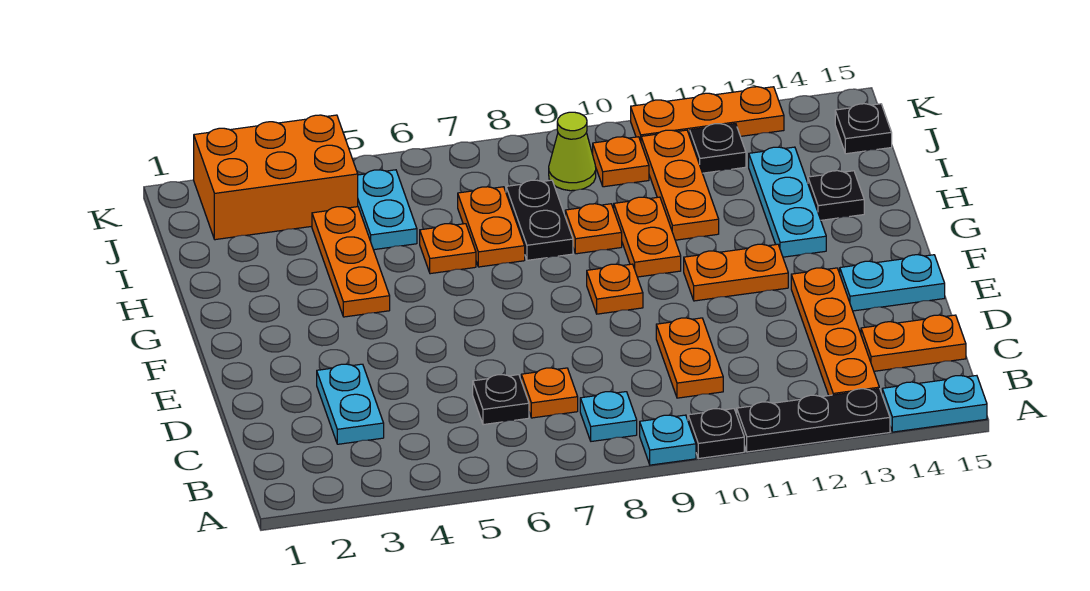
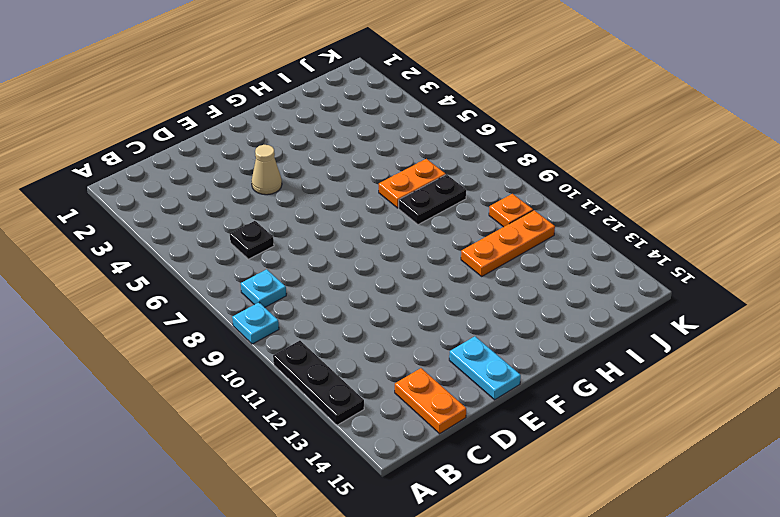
tan 1x1 cone [252,145,282,195] -> none
none -> black 1x1 plate [688,409,744,459]
none -> cyan 1x2 plate [882,376,987,432]
none -> orange 1x4 plate [791,268,879,396]
none -> cyan 1x2 plate [317,364,384,444]

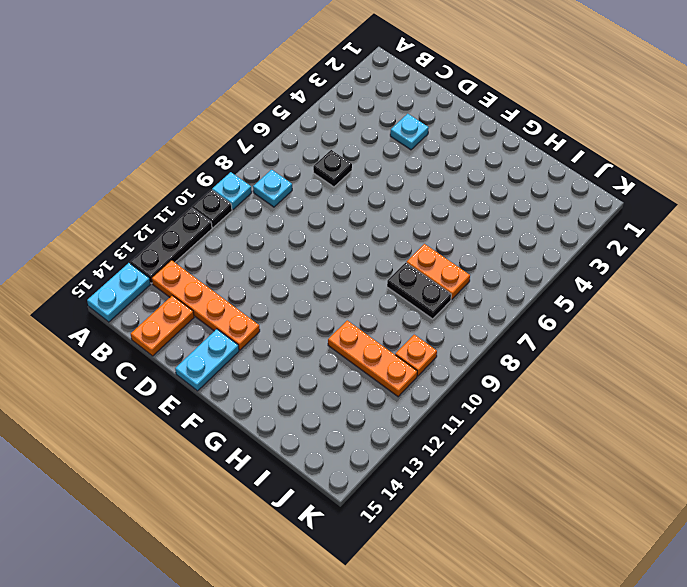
cyan 1x1 plate [390,114,429,150] -> cyan 1x2 plate [317,364,384,444]
none -> orange 1x1 plate [521,368,578,418]
none -> orange 1x2 plate [656,318,723,398]
none -> orange 1x1 plate [587,264,643,314]
none -> orange 1x2 plate [684,244,788,301]

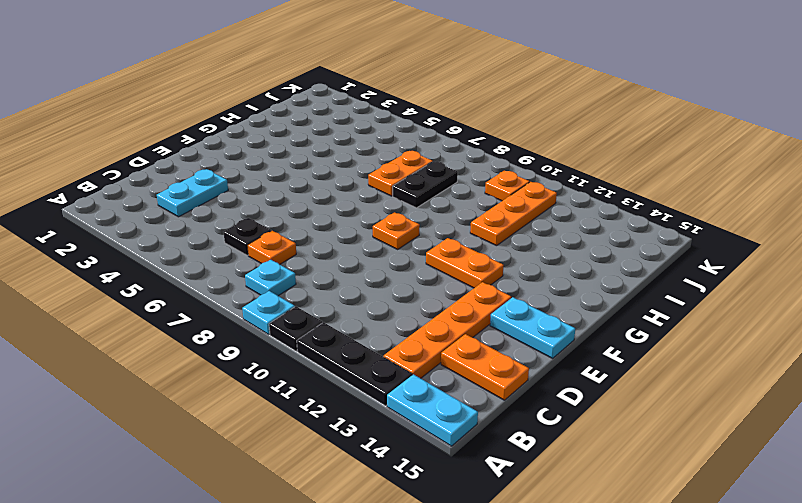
none -> orange 1x2 plate [656,318,723,398]
none -> orange 1x3 plate [312,207,390,317]
none -> orange 1x2 plate [614,197,681,277]
none -> cyan 1x3 plate [749,147,826,257]

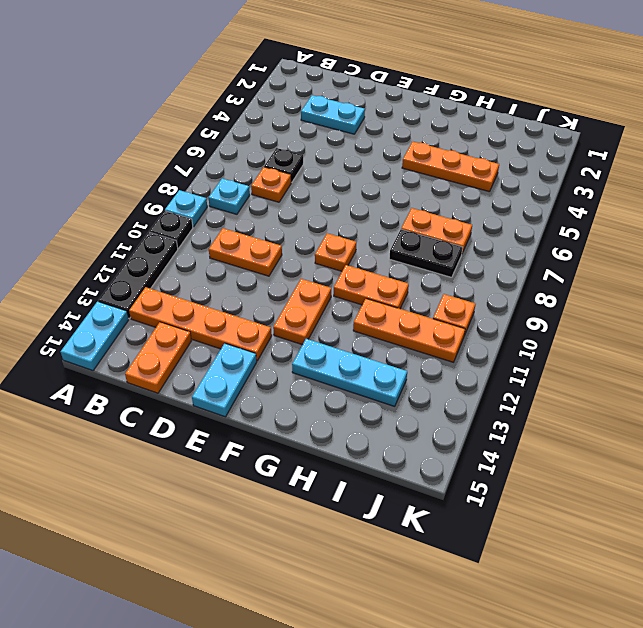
none -> orange 1x1 plate [420,224,476,274]
none -> orange 1x1 plate [565,204,622,254]
none -> black 1x1 plate [808,171,864,220]
none -> cyan 1x2 plate [358,170,417,250]

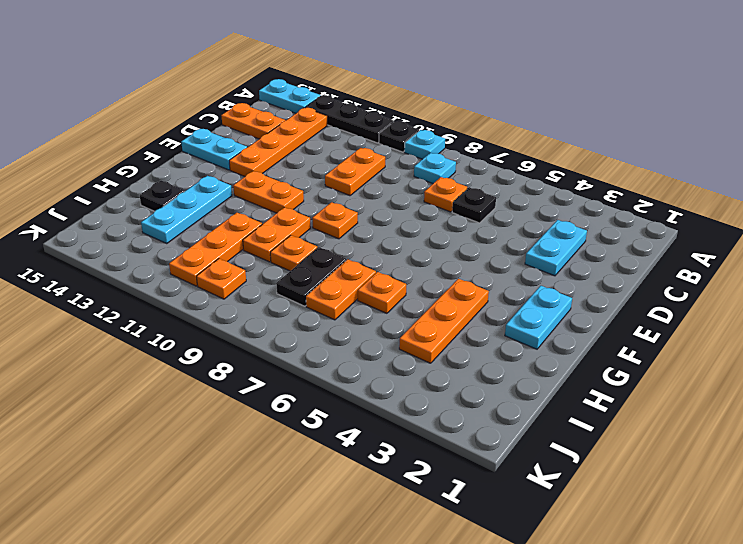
cyan 1x2 plate [505,286,572,349] -> cyan 1x2 plate moved to [358,170,417,250]
none -> orange 2x3 brick [194,115,358,240]
none -> lime 1x1 cone [549,112,596,191]
none -> black 1x1 plate [690,124,746,173]
none -> black 1x1 plate [835,104,892,154]

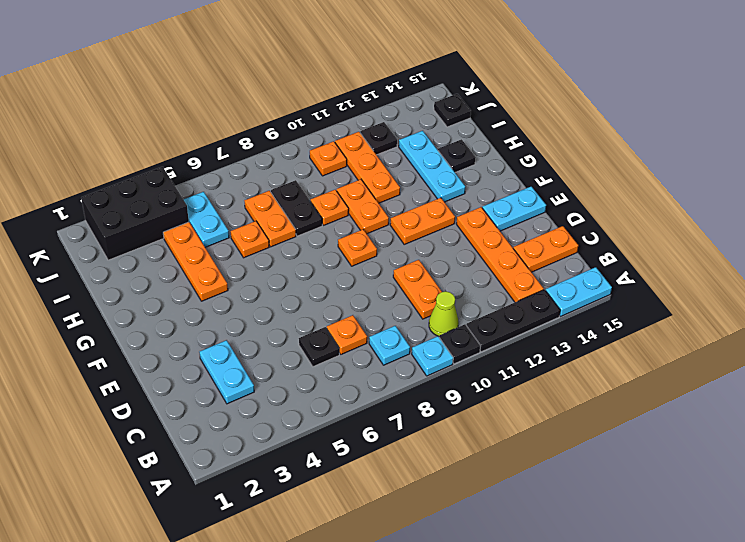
lime 1x1 cone [429,291,459,336] -> lime 1x1 cone moved to [549,112,596,191]
black 2x3 brick [81,167,189,260] -> orange 2x3 brick [194,115,358,240]
none -> orange 1x3 plate [631,87,784,141]

